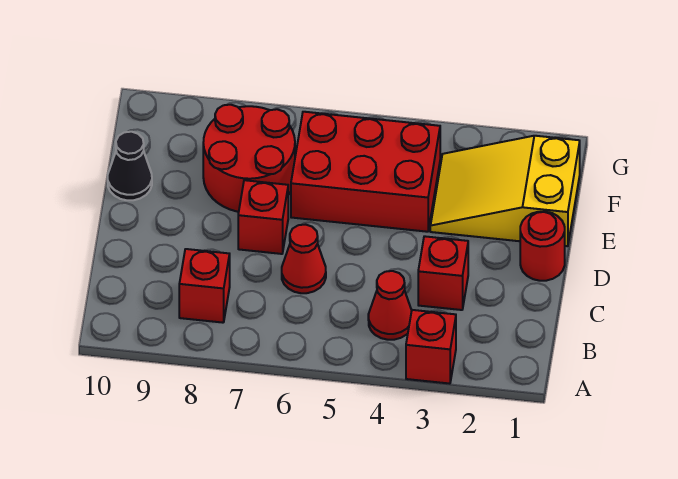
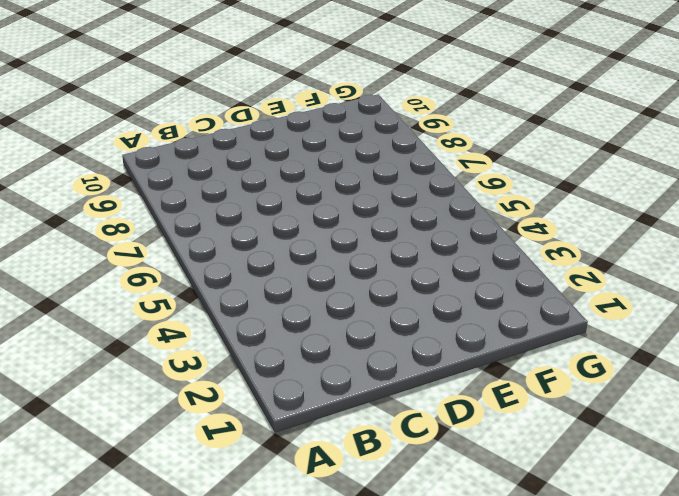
none -> red 1x1 brick [406,310,456,384]
none -> red 1x1 cone [368,271,412,340]

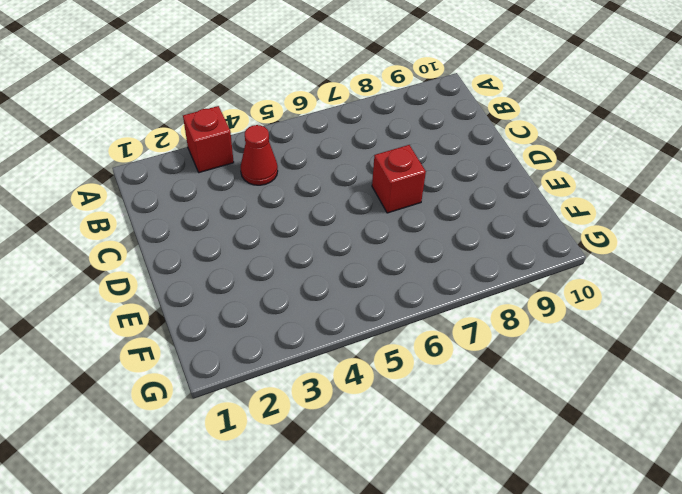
none -> red 1x1 brick [179,249,230,323]
none -> red 1x1 brick [418,236,468,310]

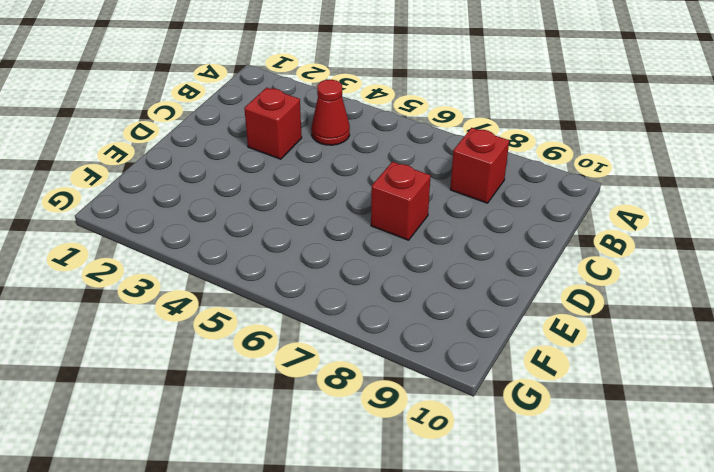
none -> red 1x1 brick [406,310,456,384]
none -> red 1x1 cone [282,225,326,293]

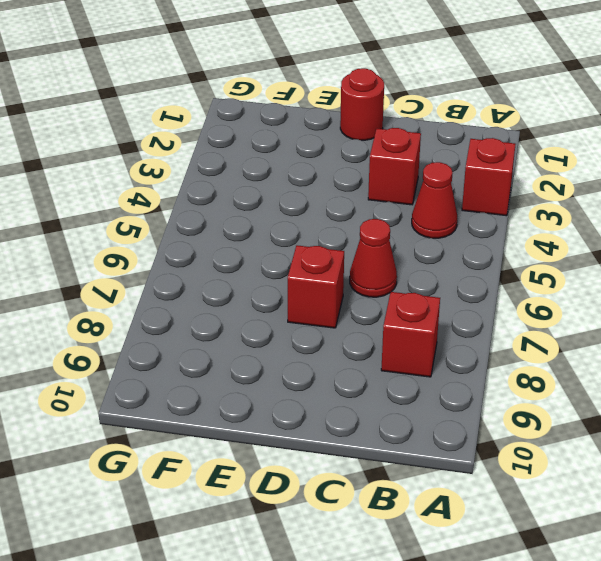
none -> yellow 2x3 slope [430,136,580,246]
none -> red 2x3 brick [291,112,440,232]

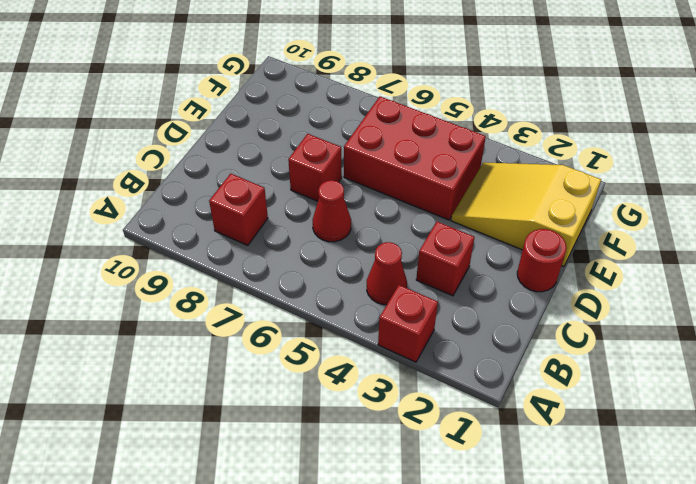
none -> red 2x2 round brick [203,105,295,212]
none -> black 1x1 cone [108,132,152,200]

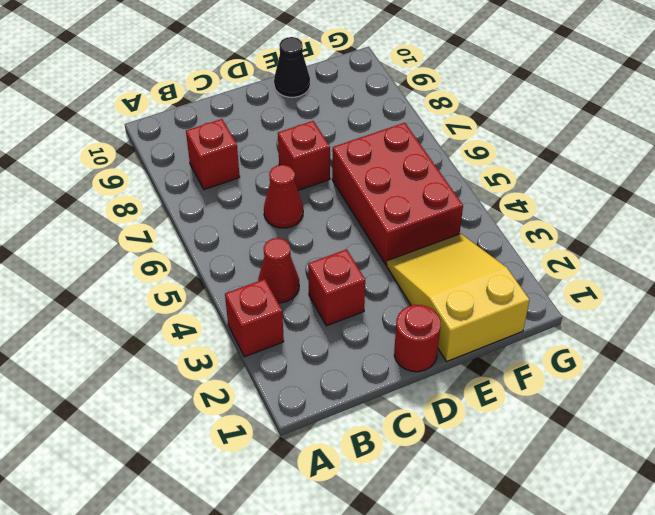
none -> red 2x2 round brick [203,105,295,212]

